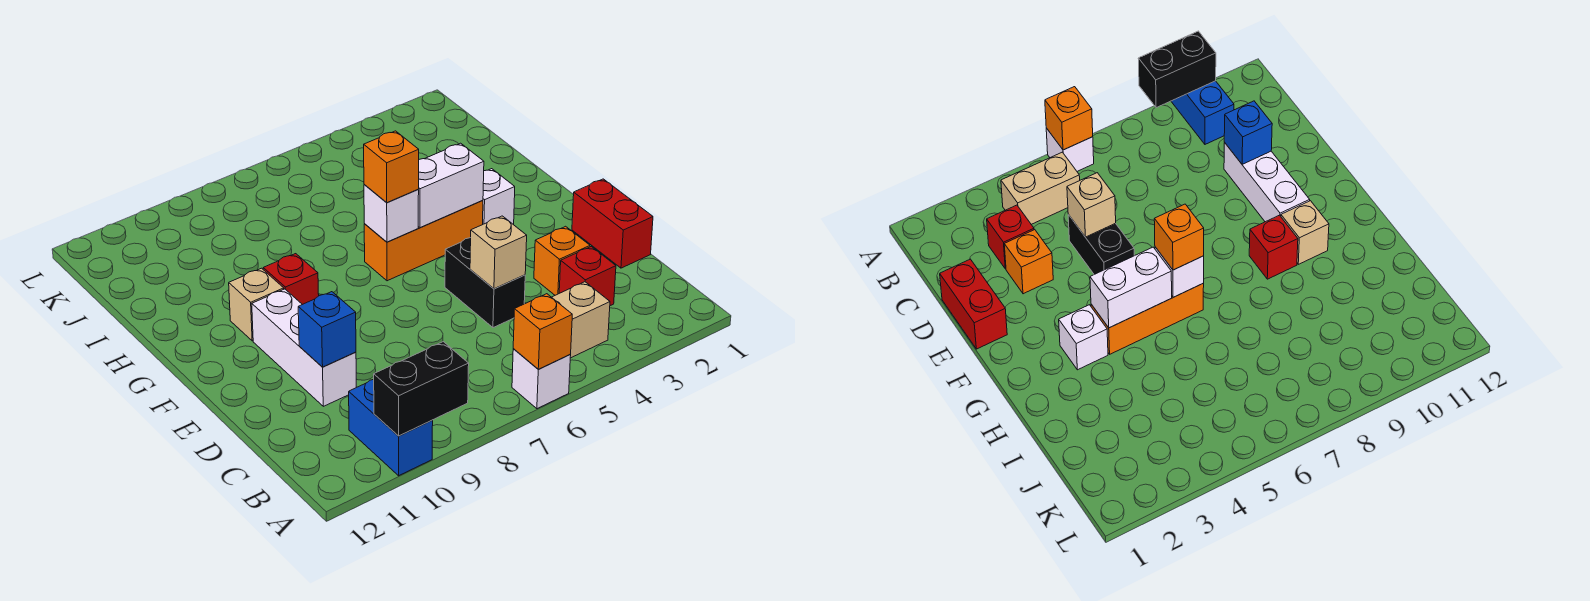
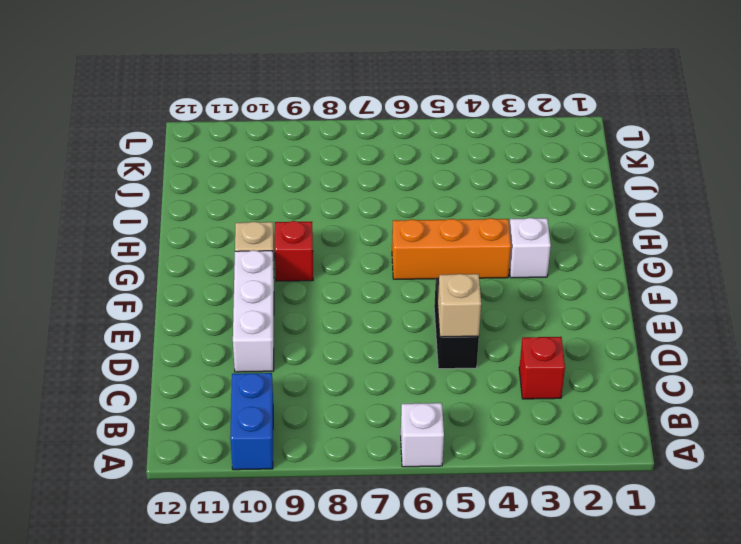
none -> tan 1x2 brick [552,282,610,358]
none -> red 1x2 brick [572,179,653,268]
none -> orange 1x1 brick [534,226,590,295]

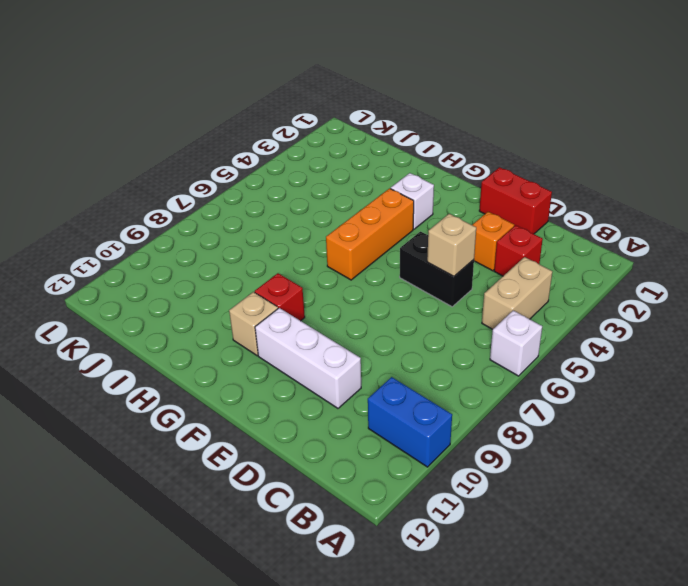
none -> orange 1x1 brick [513,294,572,369]
none -> black 1x2 brick [374,342,469,436]
none -> blue 1x1 brick [298,292,356,367]

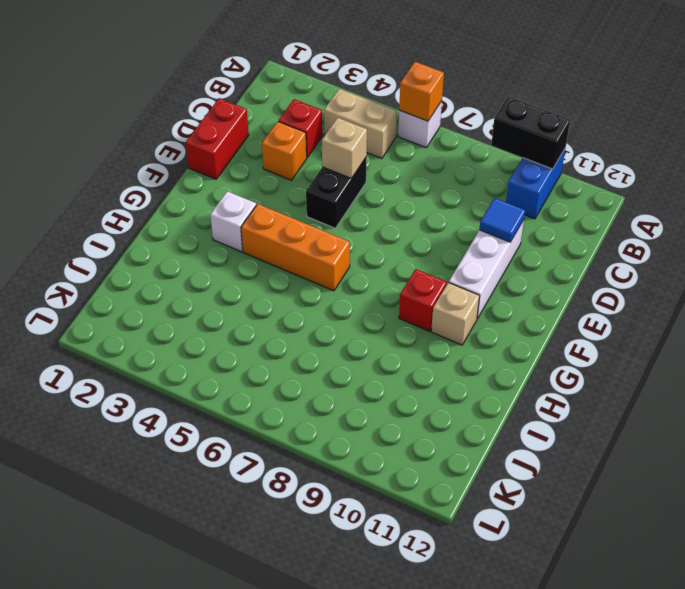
blue 1x1 tile [479,198,525,242] -> blue 1x1 brick [298,292,356,367]
none -> white 1x2 brick [418,143,484,228]
none -> white 1x1 brick [364,184,419,242]
none -> orange 1x1 brick [364,131,419,203]

